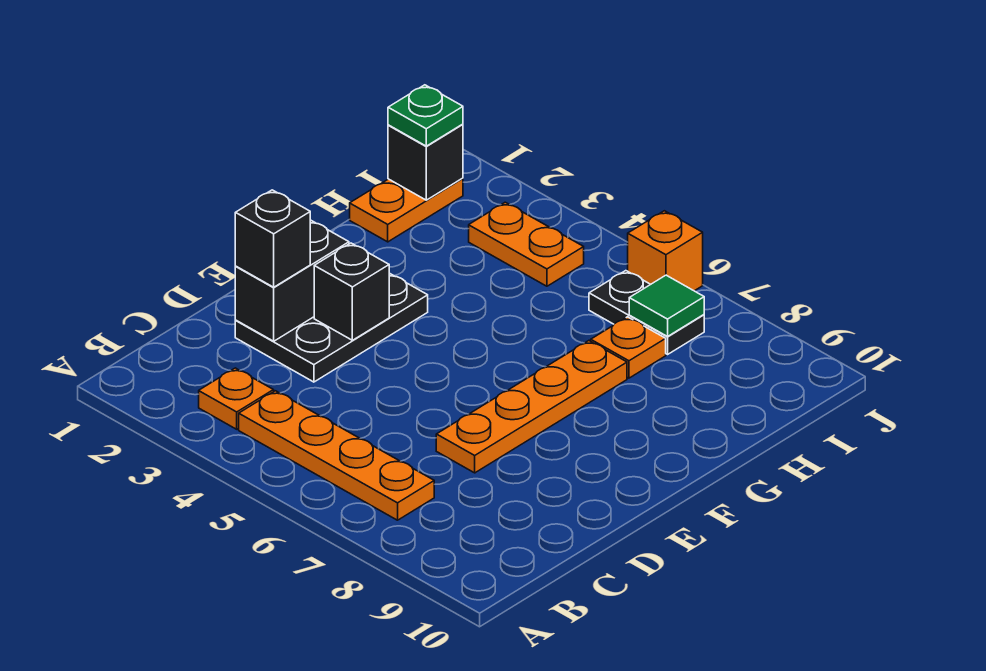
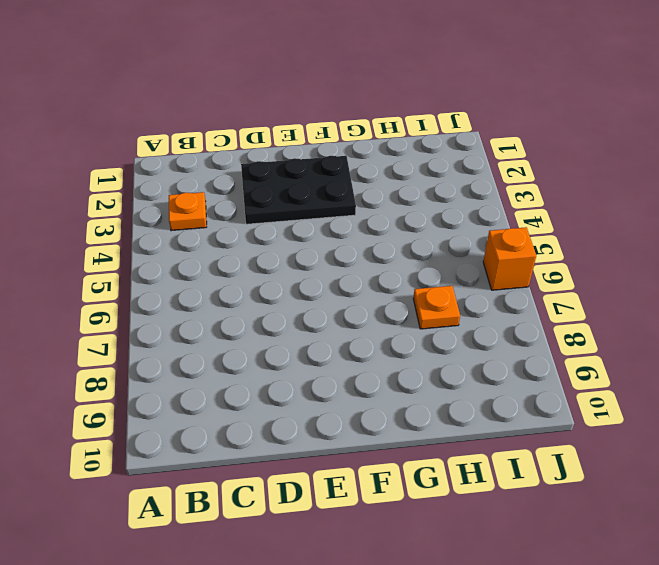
none -> orange 1x4 plate [239,391,434,520]
none -> orange 1x4 plate [436,341,627,473]
none -> orange 1x2 plate [350,178,463,242]

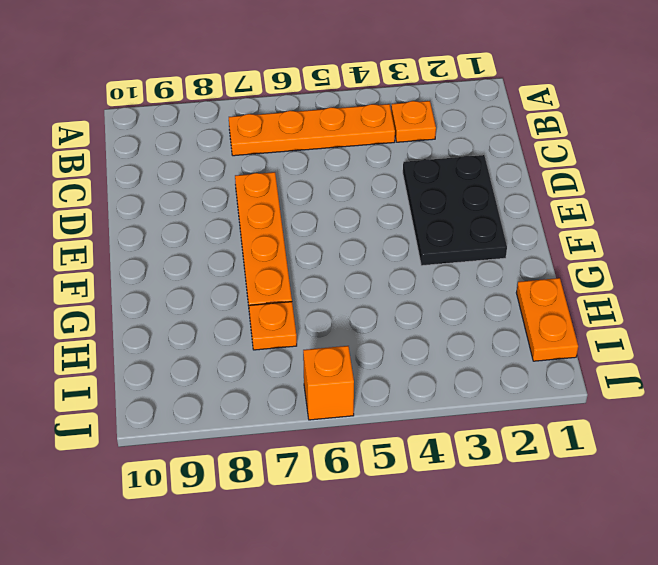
none -> orange 1x2 plate [469,202,584,286]
none -> black 1x2 plate [589,271,704,354]
none -> black 1x2 brick [235,220,349,341]

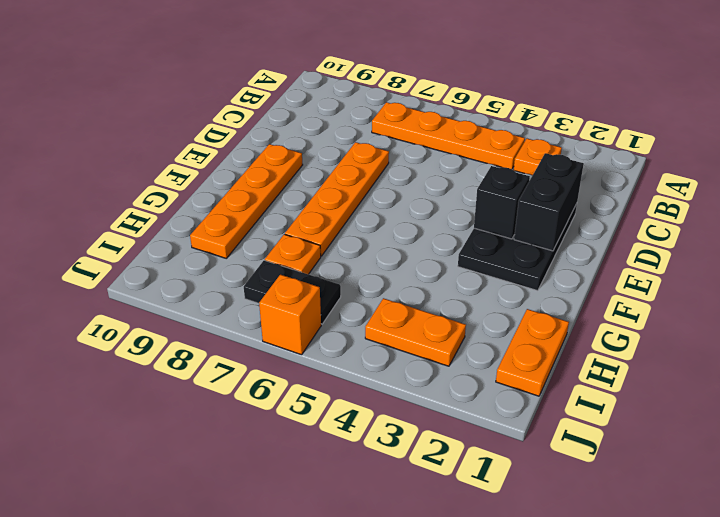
orange 1x4 plate [190,144,303,258] -> none
none -> black 1x1 brick [388,124,463,200]
none -> green 1x1 tile [629,275,704,336]
none -> black 1x1 brick [235,190,310,287]

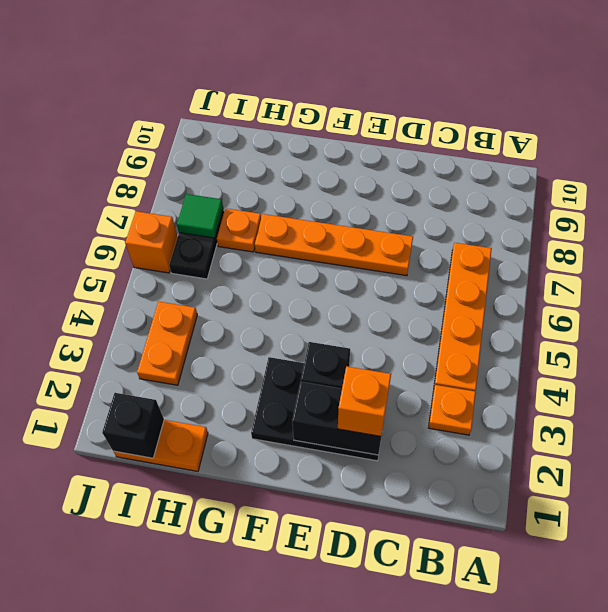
orange 1x1 brick [338,366,391,436] -> black 1x1 brick [235,190,310,287]
none -> green 1x1 plate [388,85,463,146]

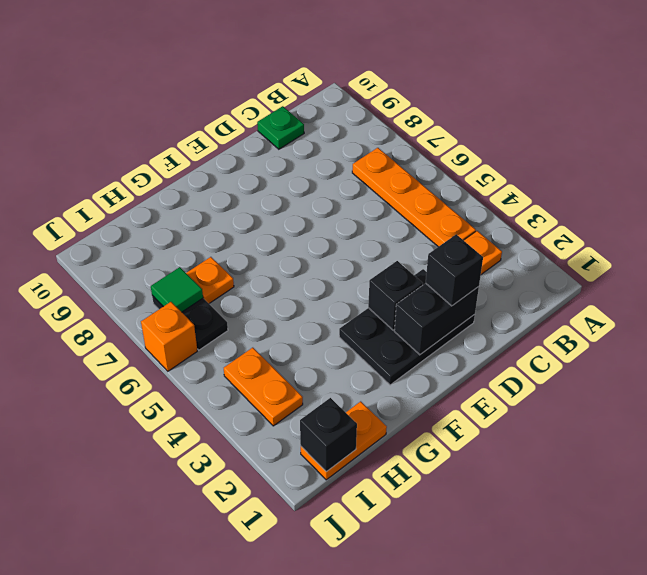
green 1x1 plate [257,106,304,149] -> green 1x1 plate moved to [388,85,463,146]
none -> orange 1x4 plate [436,341,627,473]

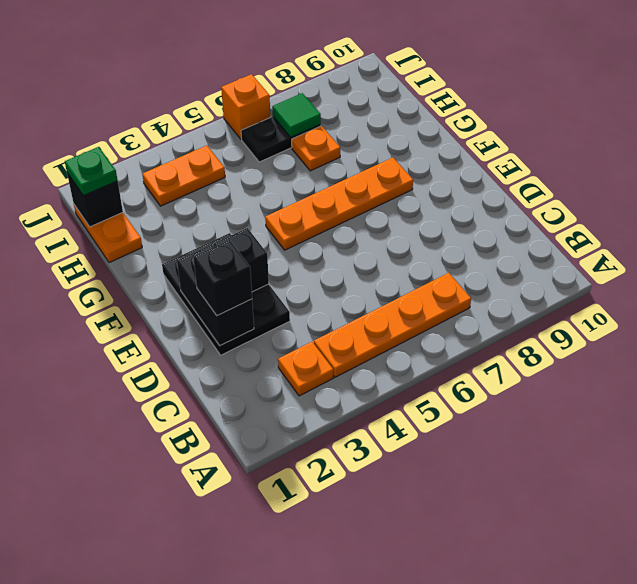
orange 1x4 plate [265,158,413,250] -> orange 1x4 plate turned to [436,341,627,473]

